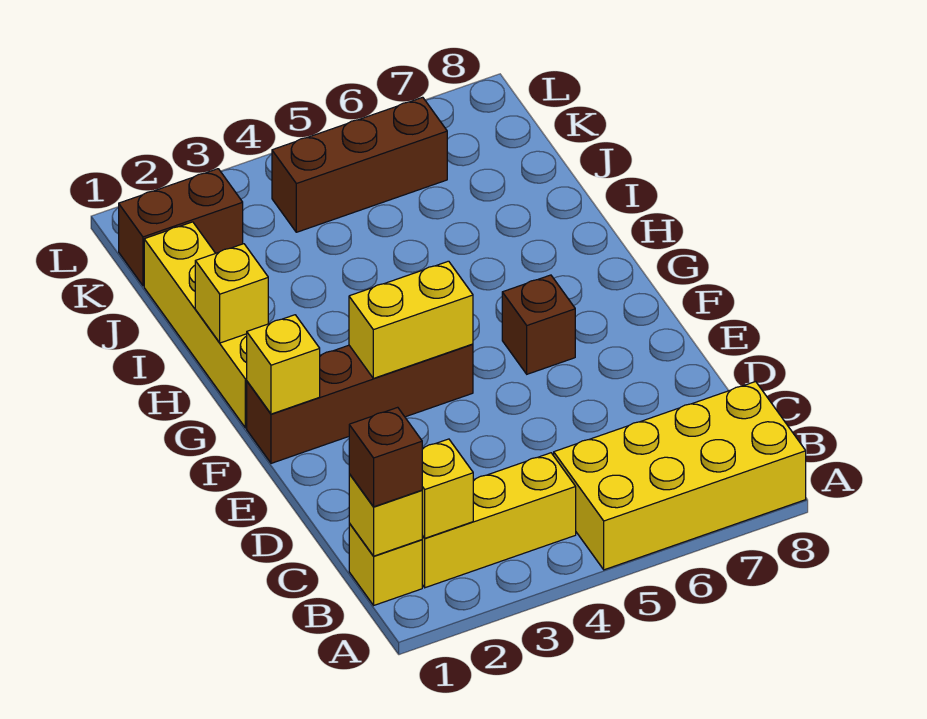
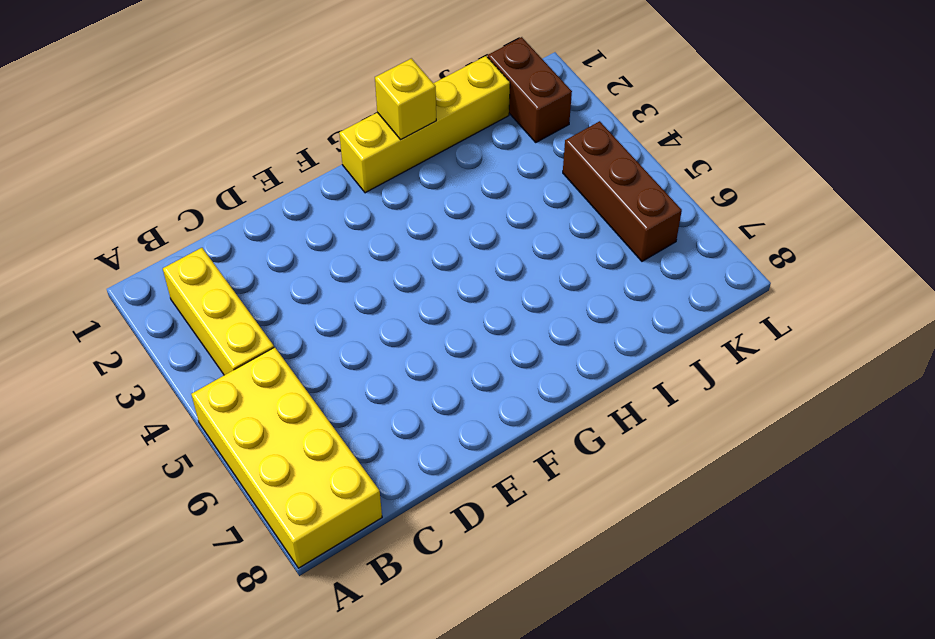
none -> yellow 1x1 brick [349,523,422,605]
none -> brown 1x4 brick [247,344,473,463]
none -> brown 1x1 brick [502,275,575,374]

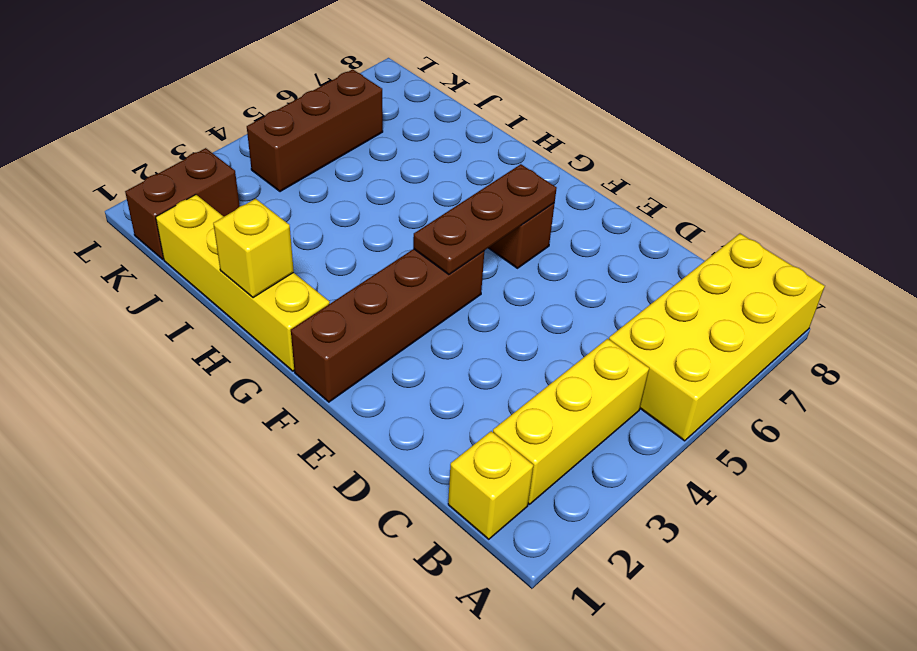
brown 1x3 plate [413,164,557,275] -> yellow 1x2 brick [349,261,473,378]
none -> yellow 1x1 brick [349,474,422,556]
none -> yellow 1x1 brick [422,439,473,538]
none -> yellow 1x1 brick [247,315,320,414]

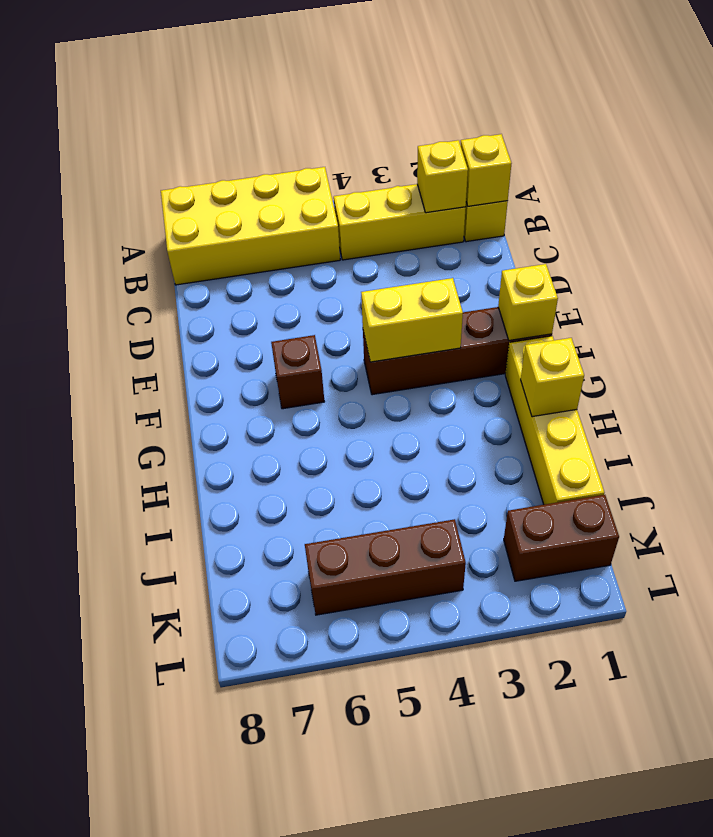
none -> brown 1x1 brick [349,407,422,507]

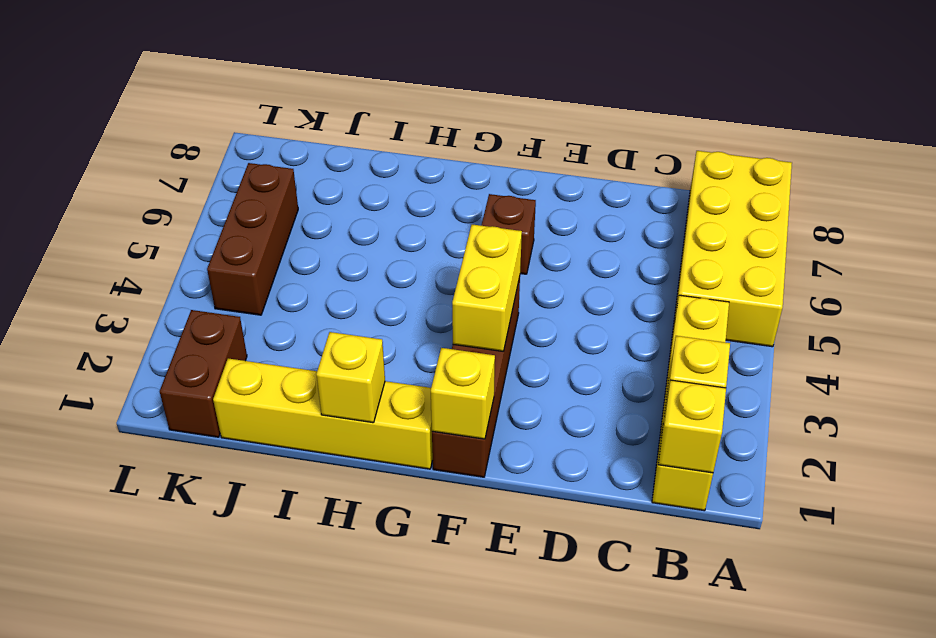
none -> brown 1x1 brick [349,407,422,507]

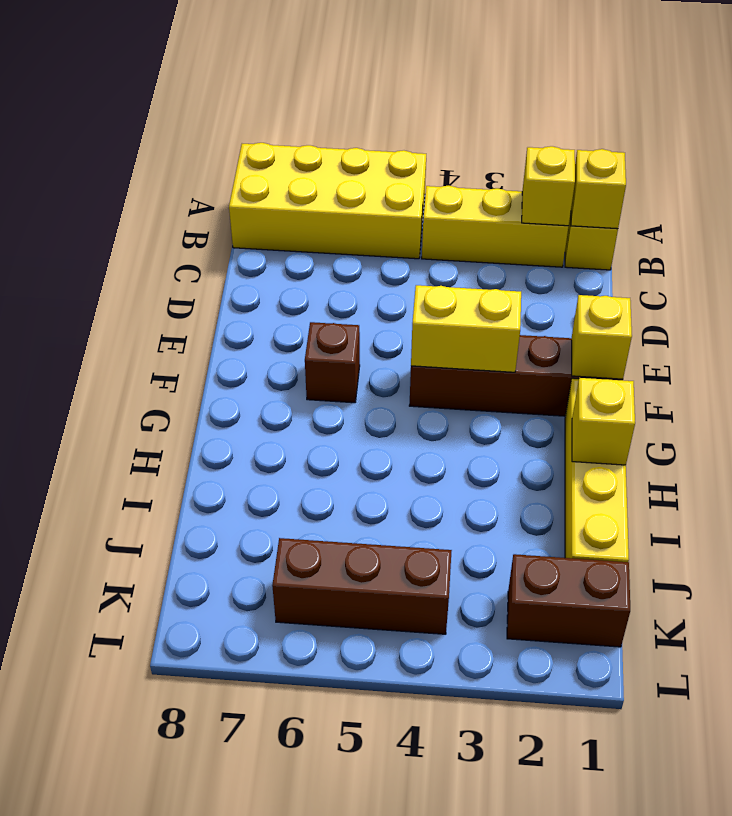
none -> brown 1x1 brick [349,407,422,507]

